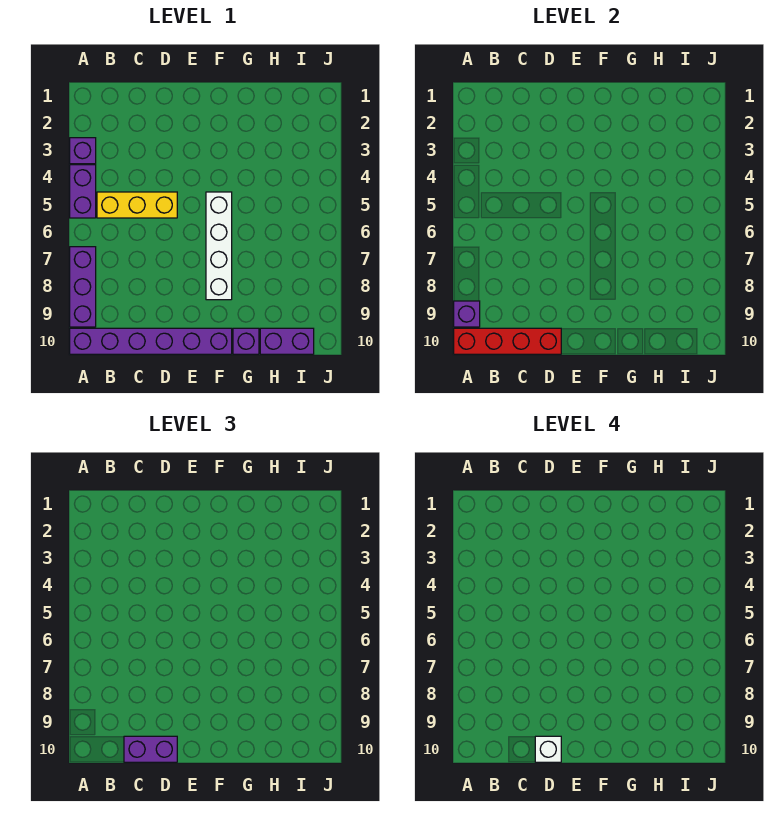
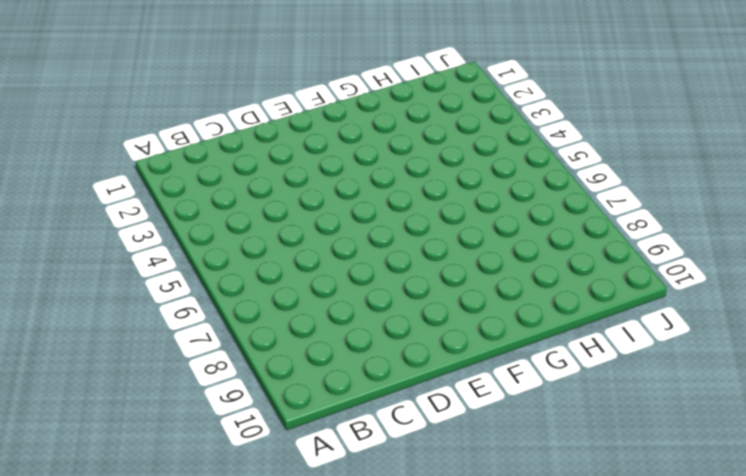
none -> purple 1x1 brick [70,138,96,164]
none -> purple 1x2 brick [70,165,96,218]
none -> purple 1x3 brick [70,247,96,327]

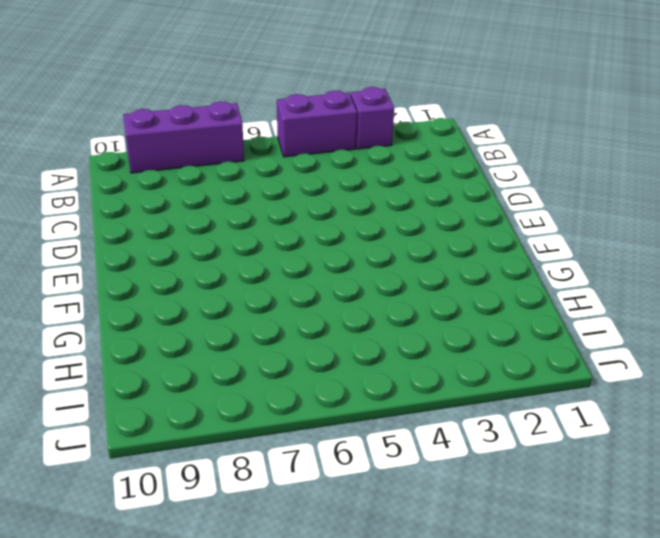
none -> purple 1x6 brick [70,328,232,354]
none -> yellow 1x3 brick [97,192,177,218]
none -> white 1x4 brick [206,192,232,300]

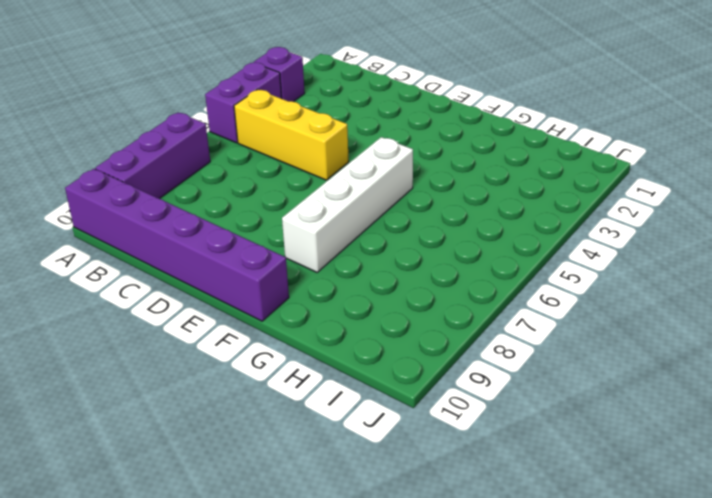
none -> purple 1x1 brick [233,328,259,354]
none -> purple 1x2 brick [260,328,314,354]
none -> purple 1x1 brick [454,301,480,327]

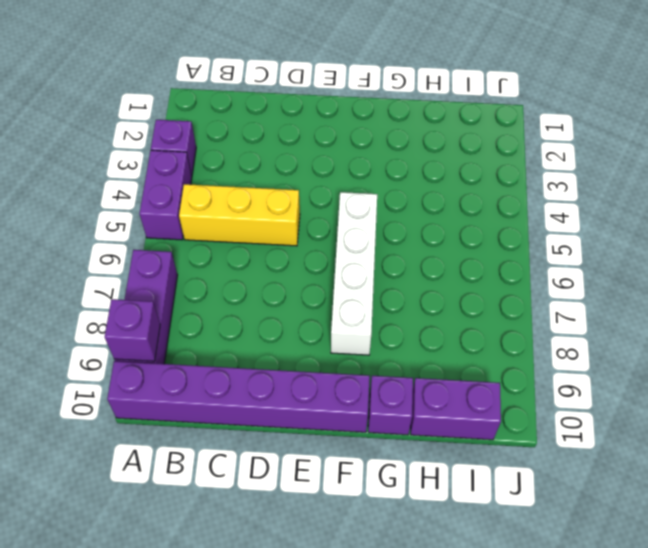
none -> red 1x4 brick [454,328,561,354]
none -> purple 1x2 brick [124,736,177,762]
none -> white 1x1 brick [535,736,561,762]

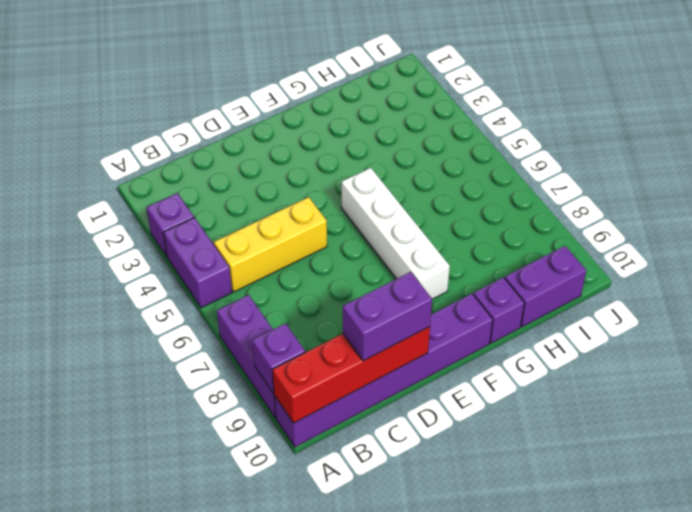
none -> white 1x1 brick [535,736,561,762]

